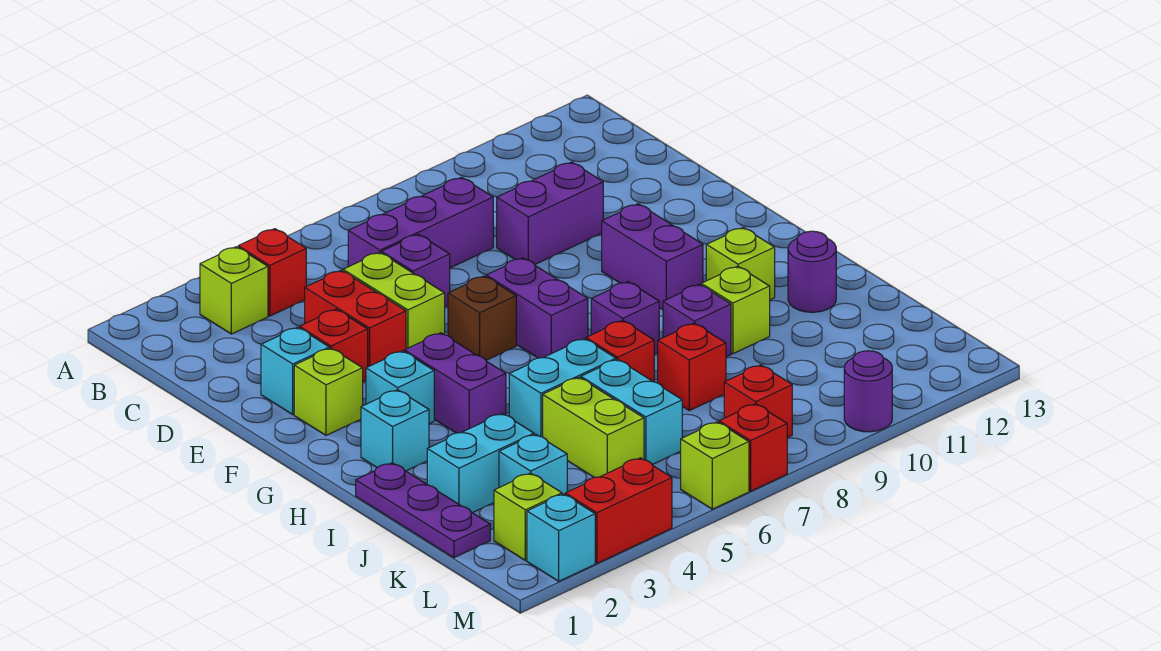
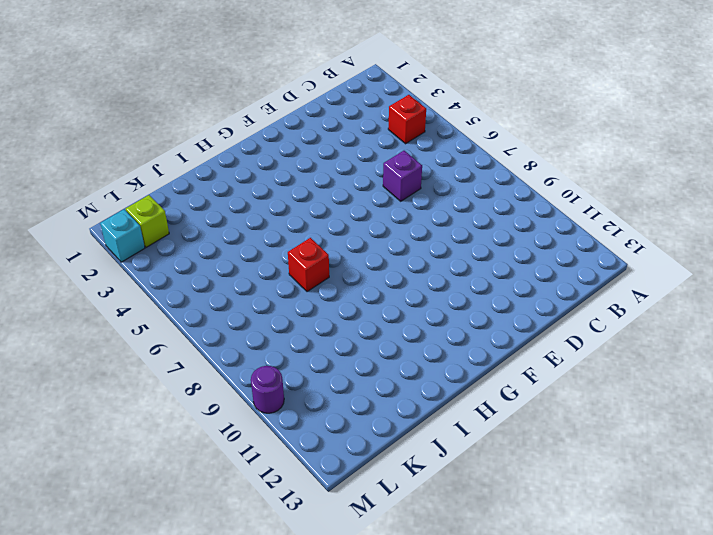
none -> lime 1x1 brick [200,247,268,334]
none -> purple 1x3 brick [348,177,493,268]
none -> red 1x2 brick [305,270,406,367]
none -> lime 1x2 brick [343,252,445,349]

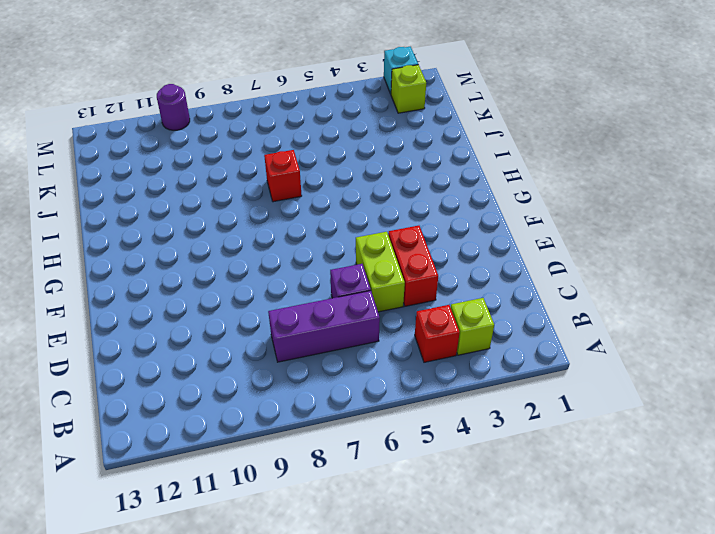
none -> purple 1x2 brick [497,162,603,264]
none -> cyan 1x1 brick [261,327,329,414]
none -> red 1x1 brick [300,309,368,382]
none -> lime 1x1 brick [294,348,363,435]

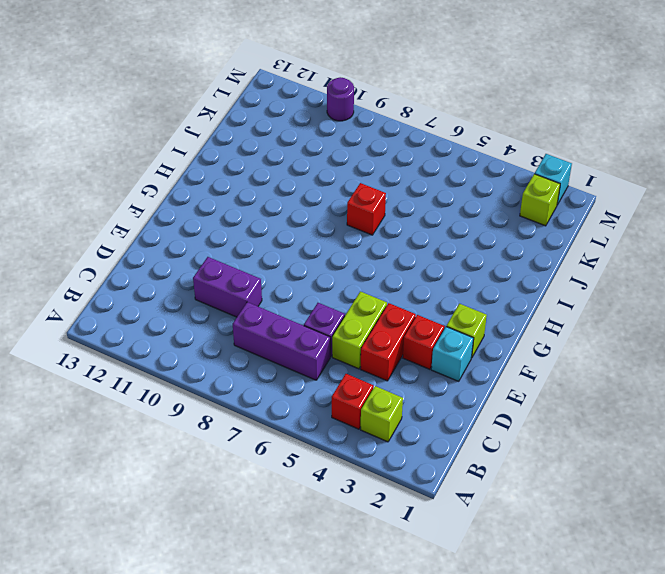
none -> brown 1x1 brick [448,276,516,360]
none -> purple 1x2 brick [486,258,588,358]
none -> purple 1x2 brick [602,204,703,310]
none -> cyan 1x1 brick [366,351,434,424]

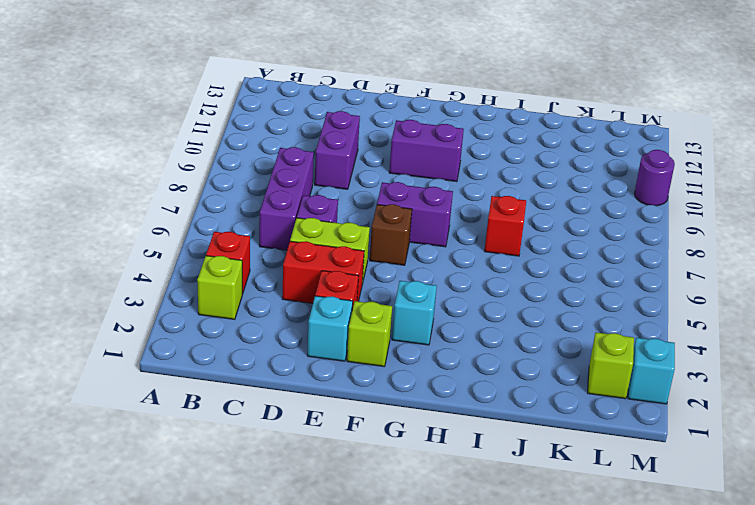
none -> purple 1x2 brick [404,333,506,433]
none -> cyan 1x1 brick [361,390,429,471]
none -> purple 1x1 brick [591,282,659,354]
none -> lime 1x1 brick [706,228,775,300]

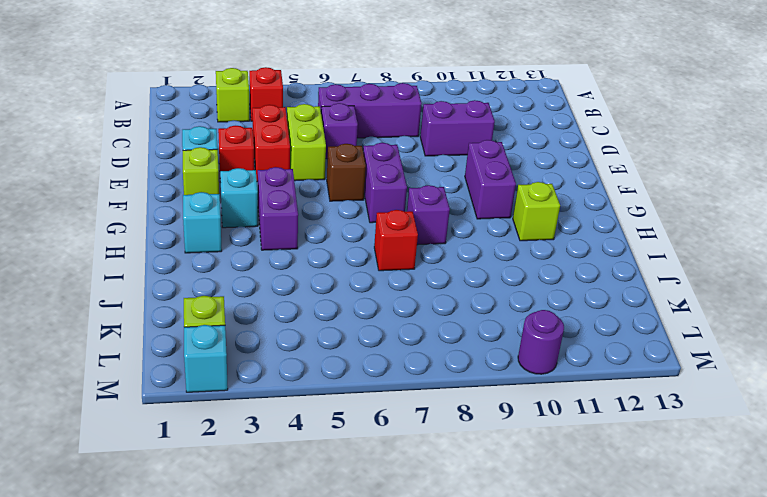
none -> purple 1x3 plate [356,463,490,558]
none -> cyan 1x2 brick [509,338,616,437]
none -> purple 1x1 brick [663,284,731,357]
none -> lime 1x1 brick [701,266,770,354]

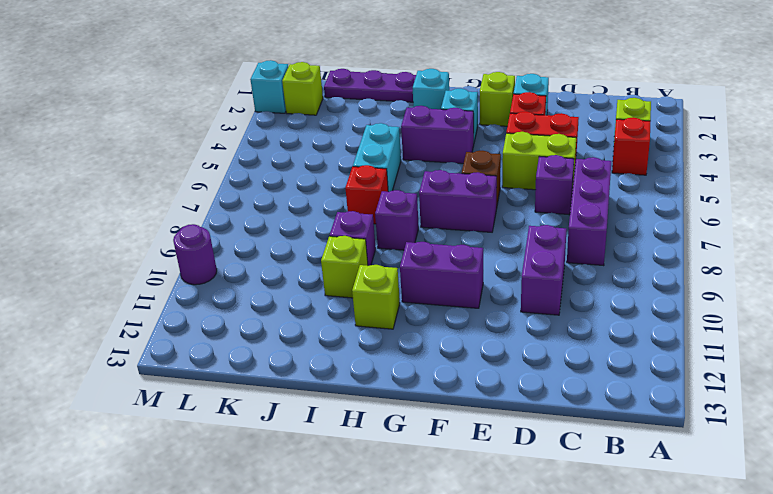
none -> purple 1x1 round brick [788,231,836,312]
none -> cyan 1x2 brick [427,413,534,513]
none -> lime 1x2 brick [543,377,644,478]
none -> cyan 1x2 brick [581,359,682,465]

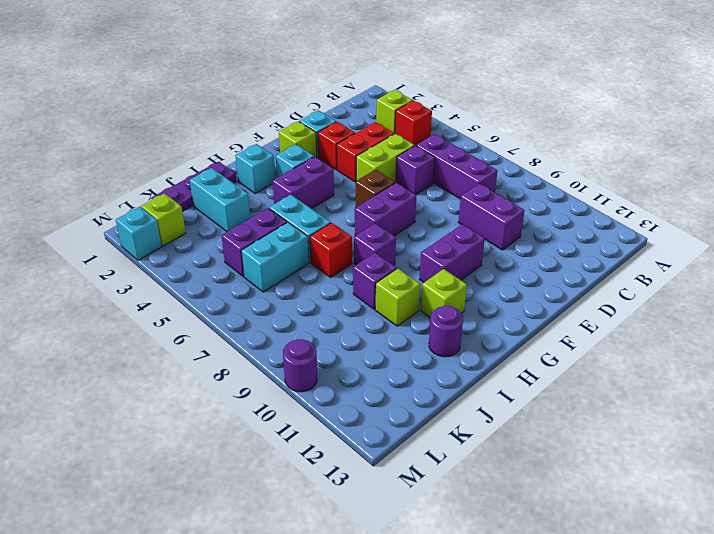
purple 1x2 brick [222,208,287,276] -> lime 1x2 brick [543,377,644,478]
none -> red 1x1 brick [658,323,726,411]
none -> cyan 1x1 brick [499,434,567,494]
none -> red 1x1 brick [724,365,792,438]
none -> red 1x2 brick [565,458,672,563]

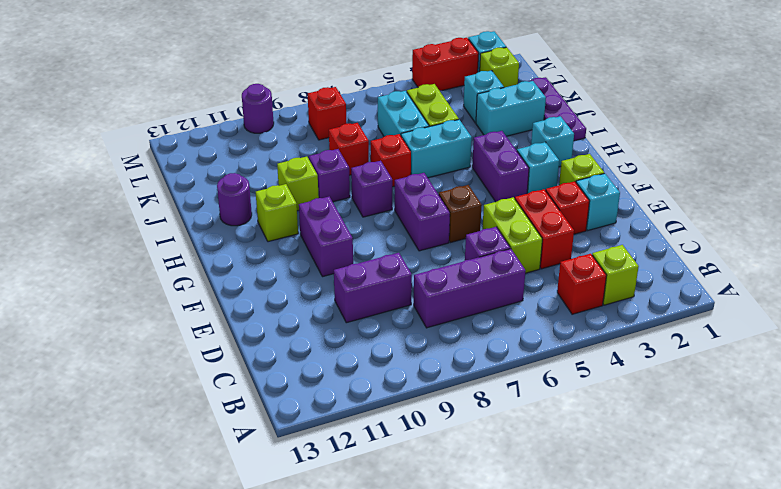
none -> lime 1x1 brick [681,422,749,509]
none -> red 1x1 brick [719,404,787,491]

